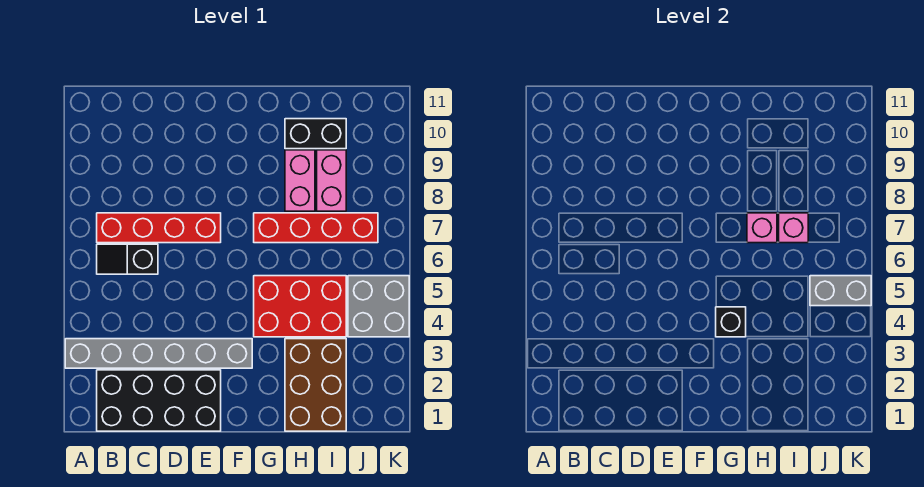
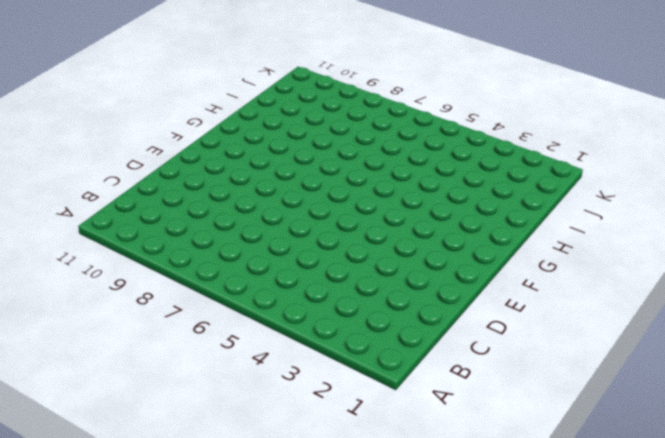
none -> grey 1x6 brick [65,339,252,368]
none -> black 2x4 brick [97,370,221,431]
none -> black 1x2 slope [97,244,158,274]

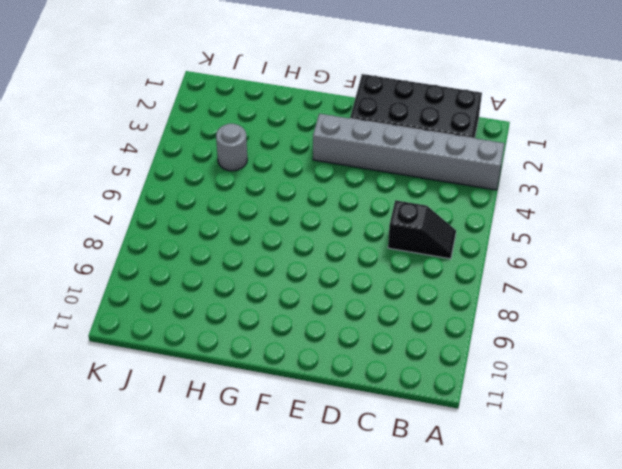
grey 1x1 round brick [216,124,247,171] -> red 2x3 brick [254,276,346,337]
none -> red 1x4 brick [97,213,221,243]
none -> red 1x4 brick [254,213,378,243]
none -> brown 2x3 brick [285,339,346,431]

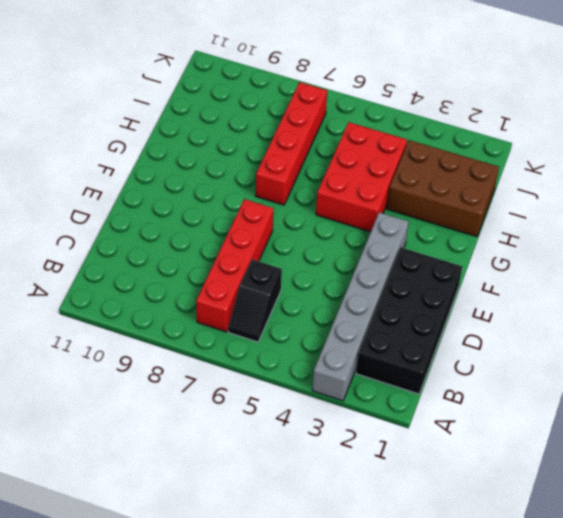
none -> pink 1x2 brick [285,150,315,211]
none -> black 1x2 brick [285,119,346,149]
none -> pink 1x2 brick [317,150,346,211]

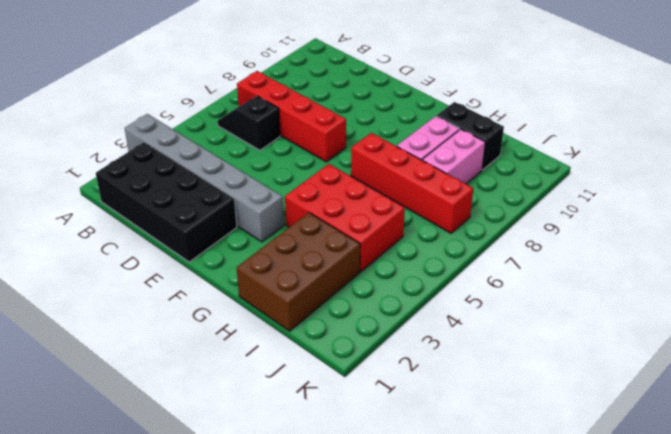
none -> grey 2x2 brick [348,276,409,337]
none -> black 1x1 brick [716,307,746,337]
none -> pink 1x1 brick [747,213,777,243]

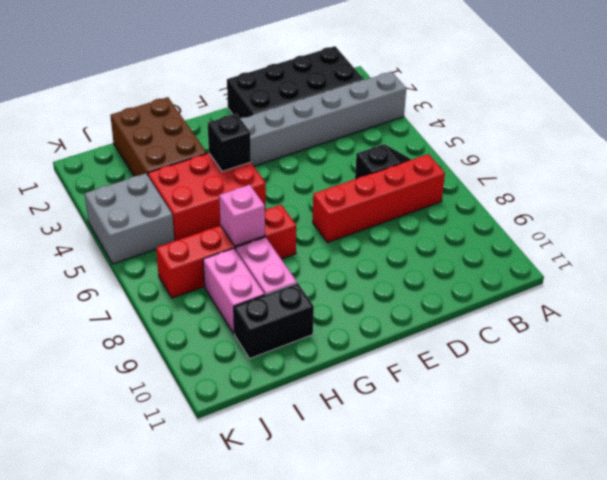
none -> pink 1x1 brick [779,213,808,243]
none -> grey 1x2 brick [810,276,871,306]

